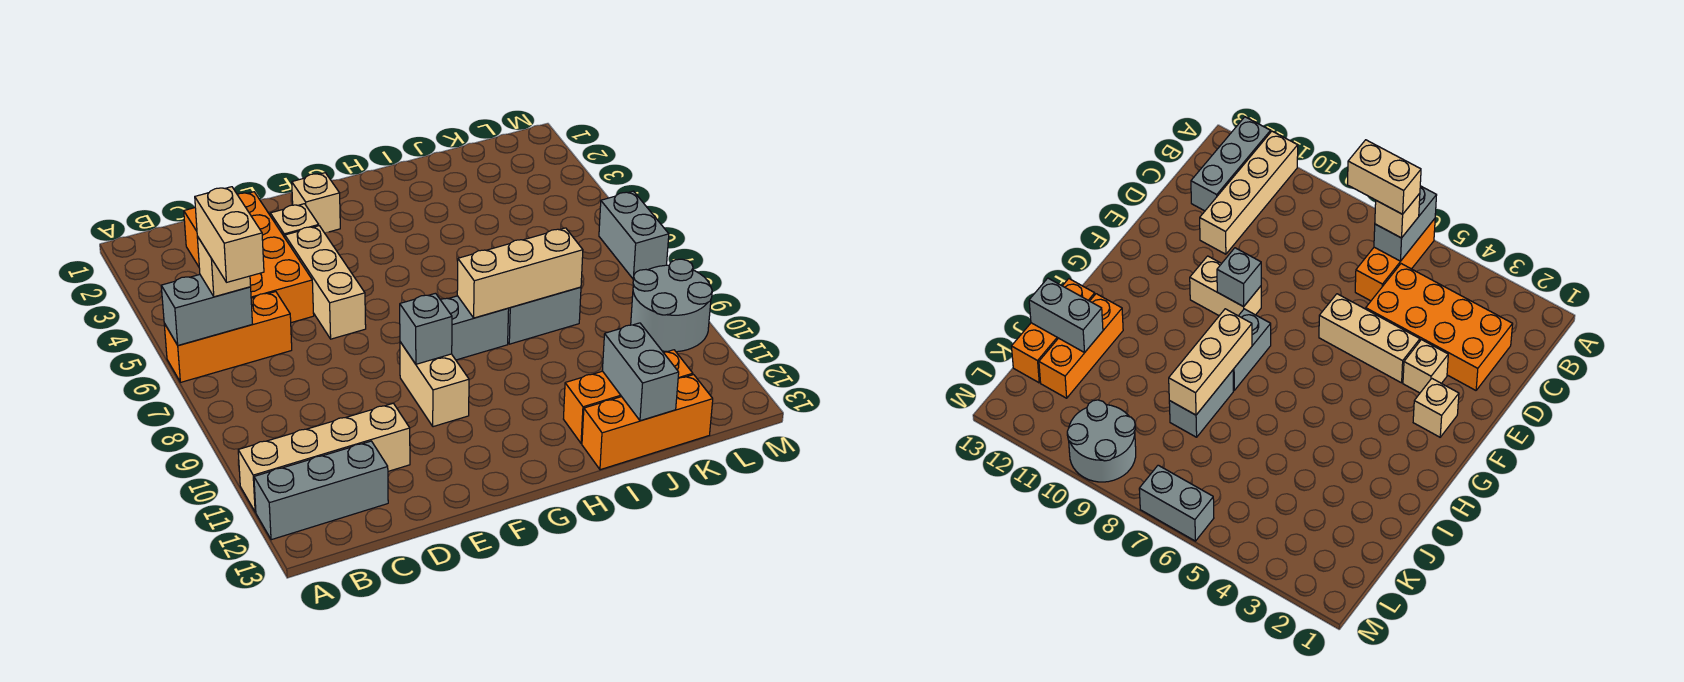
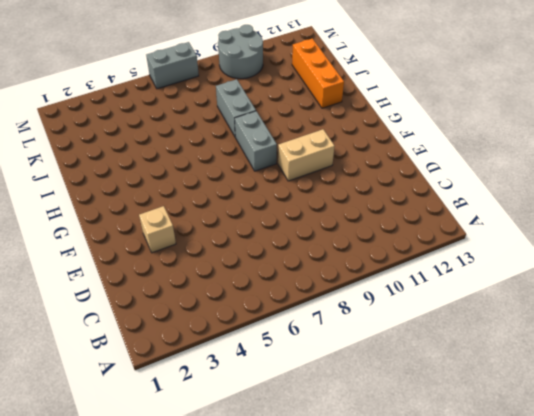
none -> orange 1x3 brick [164,292,292,382]
none -> tan 1x4 brick [238,403,410,512]
none -> grey 1x3 brick [254,441,388,540]

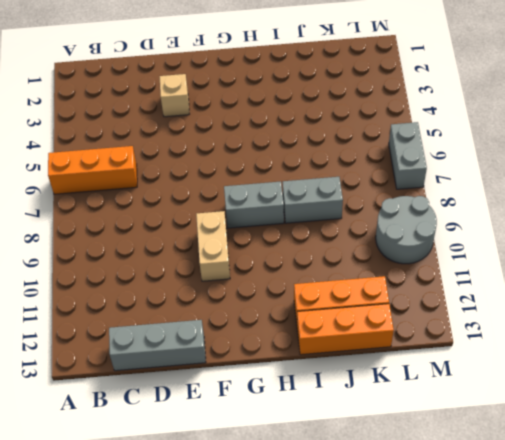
grey 1x3 brick [109,320,206,371] -> grey 1x3 brick moved to [254,441,388,540]
none -> tan 1x4 brick [238,403,410,512]
none -> orange 2x4 brick [184,192,314,323]
none -> tan 1x3 brick [285,226,366,339]

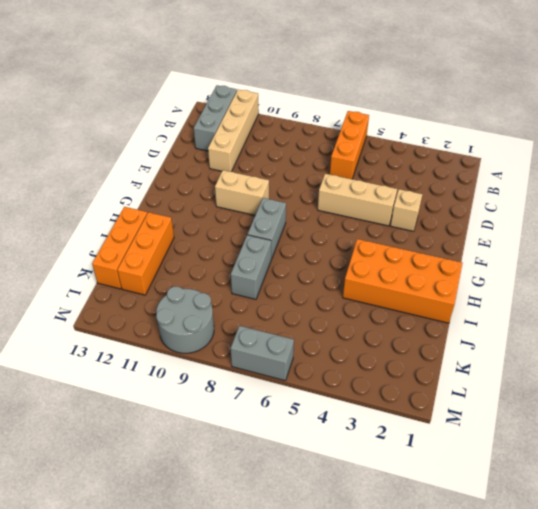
orange 2x4 brick [343,239,463,323] -> orange 2x4 brick moved to [184,192,314,323]
none -> tan 1x1 brick [292,173,340,233]
none -> grey 1x2 brick [161,275,252,345]
none -> grey 1x1 brick [400,293,452,364]

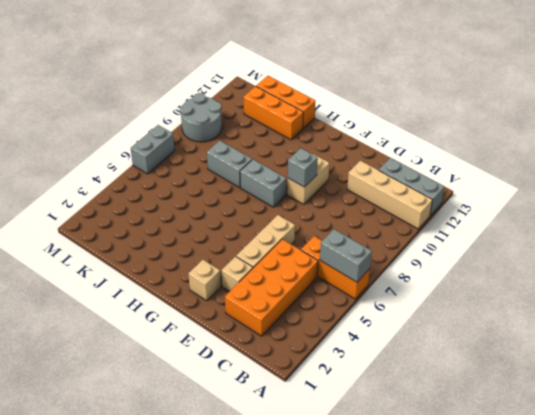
none -> tan 1x3 brick [457,228,583,318]
none -> grey 1x2 brick [602,323,679,421]
none -> tan 1x1 brick [197,236,251,297]

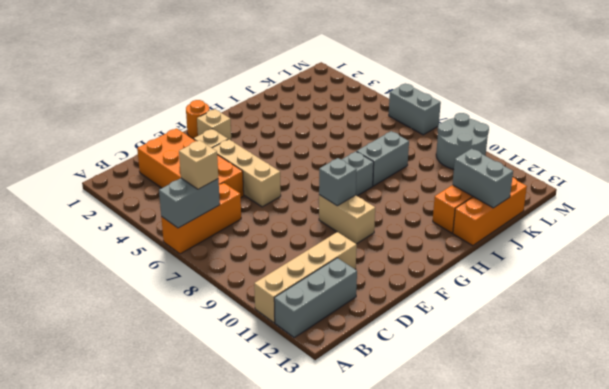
orange 1x1 round brick [186,100,210,139] -> none
none -> tan 1x3 brick [457,228,583,318]
none -> tan 1x2 brick [195,187,264,282]

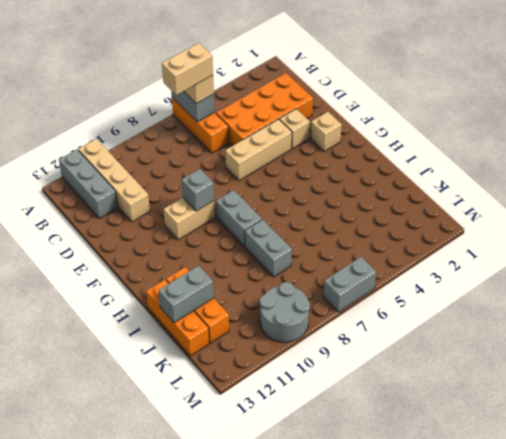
none -> tan 1x3 brick [457,228,583,318]

